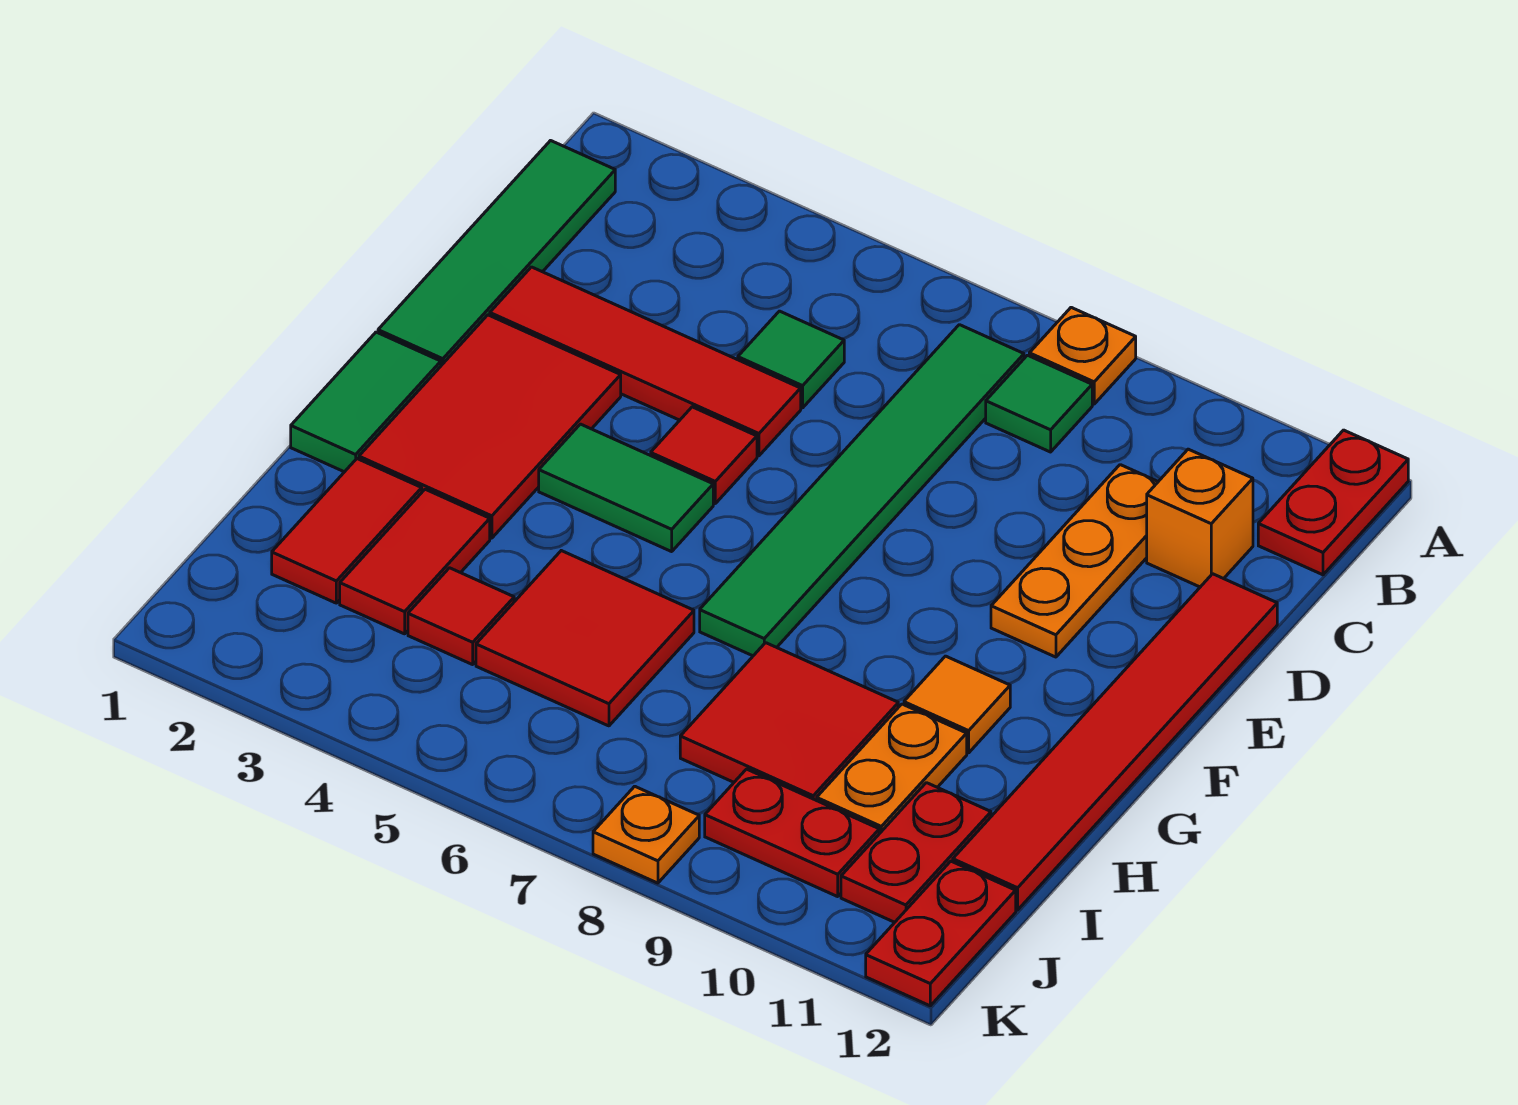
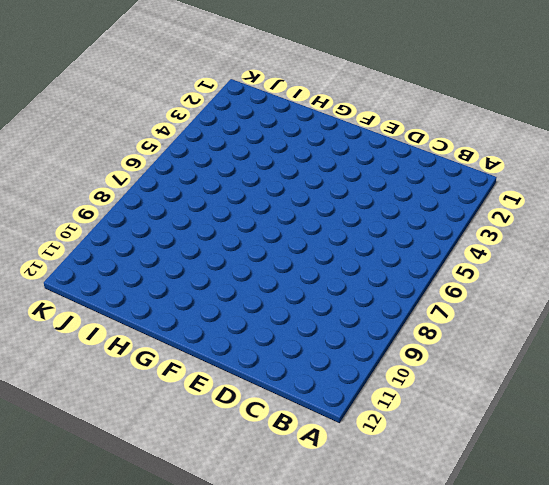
none -> orange 1x1 plate [1029,307,1136,404]
none -> red 1x2 plate [1258,430,1408,575]
none -> green 1x4 tile [378,141,615,365]

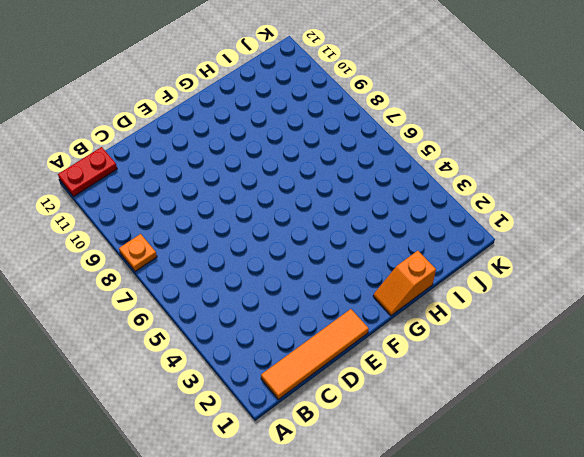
orange 1x4 tile [261,309,369,399] -> green 1x4 tile [378,141,615,365]
orange 1x2 slope [373,251,436,315] -> green 1x2 tile [291,332,441,472]
none -> green 1x6 tile [700,325,1024,656]
none -> green 1x1 tile [986,355,1092,452]
none -> green 1x1 tile [738,311,844,408]

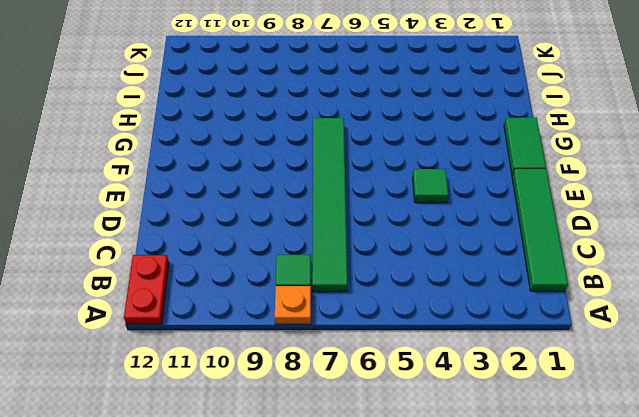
green 1x1 tile [413,169,448,203] -> green 1x1 tile moved to [738,311,844,408]
none -> orange 1x3 plate [991,465,1158,657]
none -> orange 1x1 brick [1147,449,1253,587]
none -> red 1x4 tile [490,267,801,456]

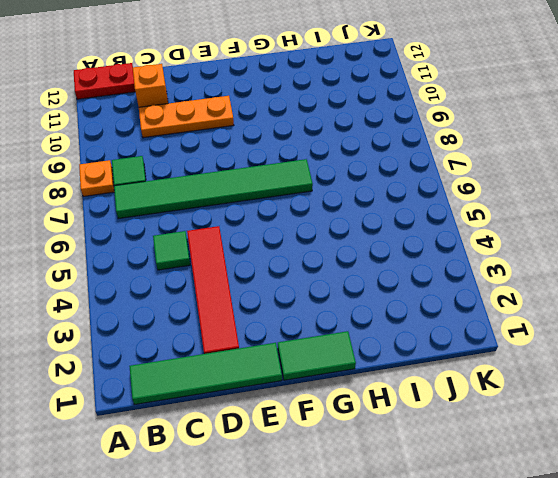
none -> red 1x6 tile [953,574,1277,910]
none -> red 2x3 tile [359,315,621,538]
none -> red 1x1 tile [651,407,757,504]

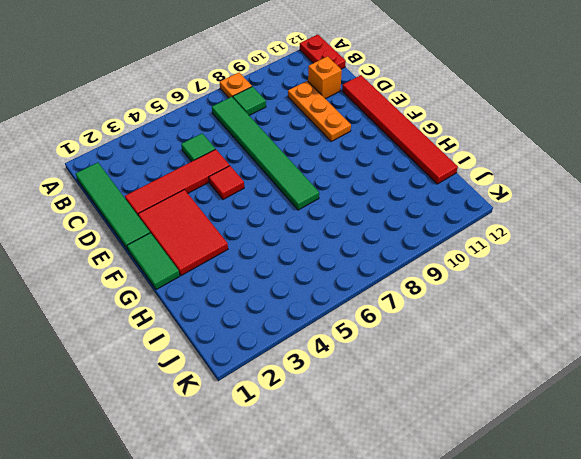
none -> green 1x2 tile [539,424,713,552]
none -> orange 1x1 tile [904,656,1010,753]
none -> red 1x2 tile [272,459,422,603]

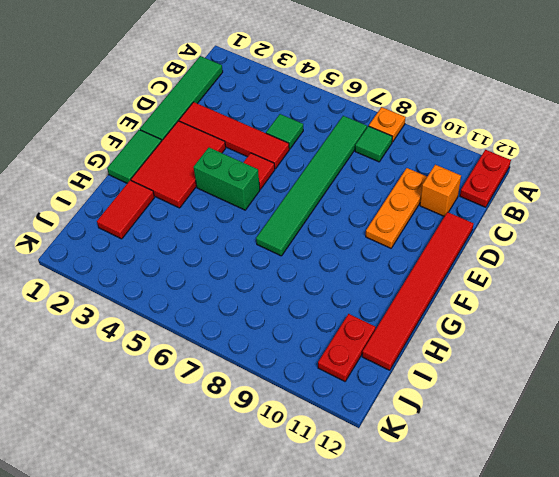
green 1x2 brick [194,148,260,210] -> green 1x2 tile [539,424,713,552]
none -> orange 1x1 tile [904,656,1010,753]
none -> red 1x2 tile [340,489,490,634]
none -> red 2x2 tile [476,551,694,726]

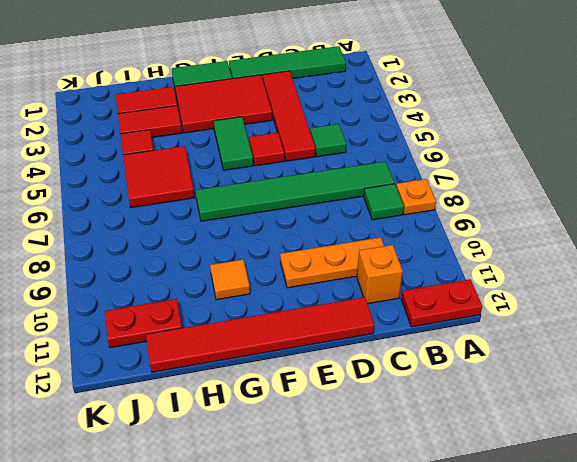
none -> red 2x2 tile [680,643,898,800]
none -> orange 1x2 plate [817,704,967,834]
none -> red 1x2 plate [705,769,879,897]

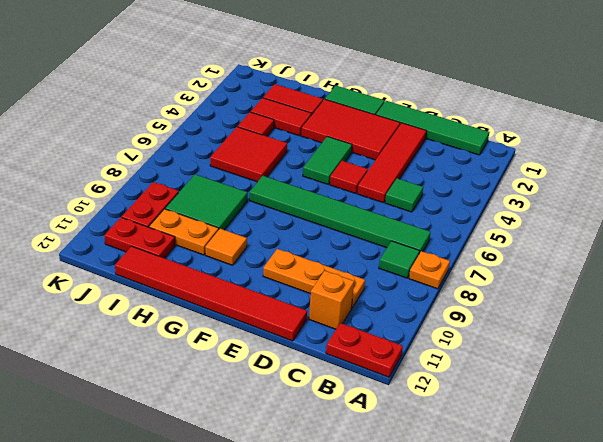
green 2x2 tile [165,174,248,230] -> red 2x2 tile [680,643,898,800]
none -> red 1x2 plate [866,861,1016,1006]
none -> orange 1x1 plate [593,786,699,883]

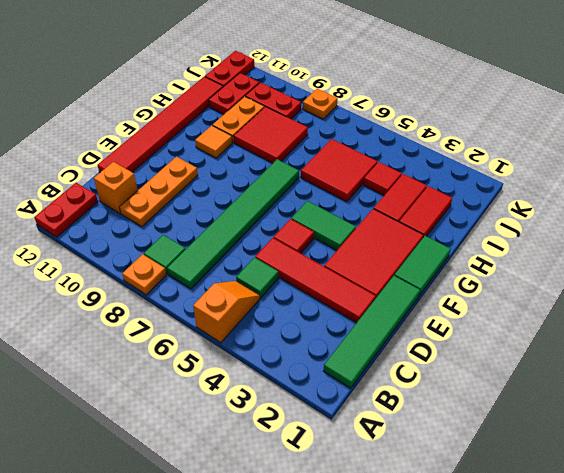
orange 1x2 slope [193,281,260,343] -> none

